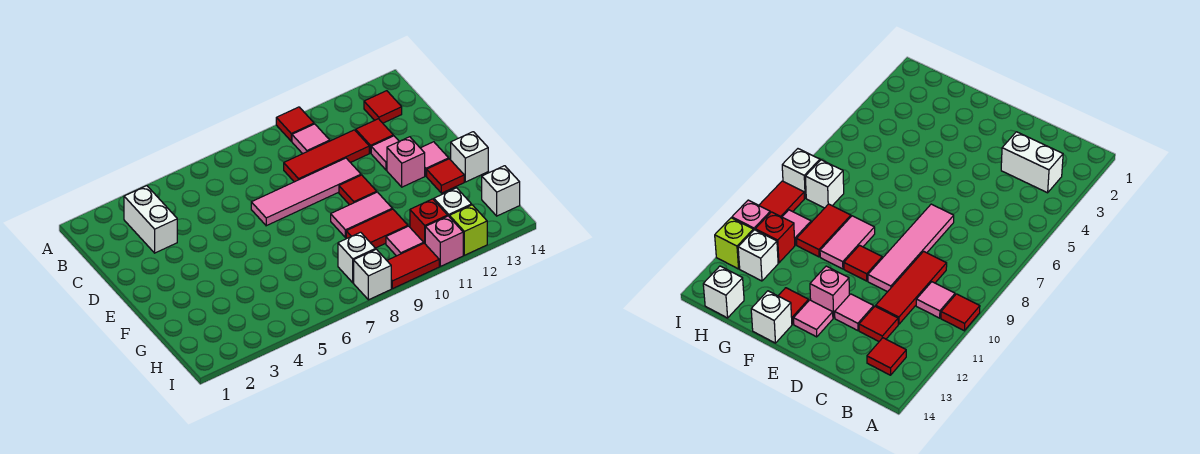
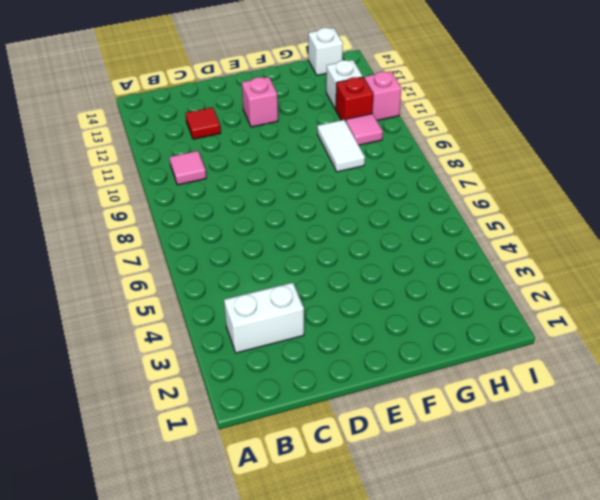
white 1x2 tile [317,120,365,172] -> red 1x2 tile [346,209,408,248]
none -> red 1x1 tile [276,107,314,141]
none -> red 1x1 tile [364,91,402,123]
none -> red 1x3 tile [284,130,369,182]

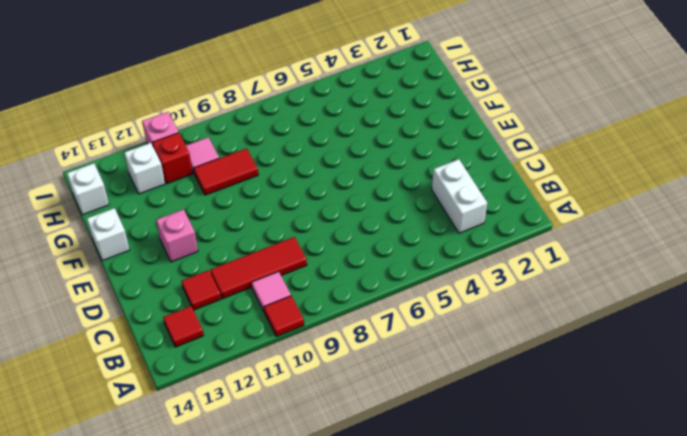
none -> pink 1x4 tile [251,158,361,226]
none -> pink 1x1 tile [371,136,399,170]
none -> red 1x1 tile [339,175,377,205]

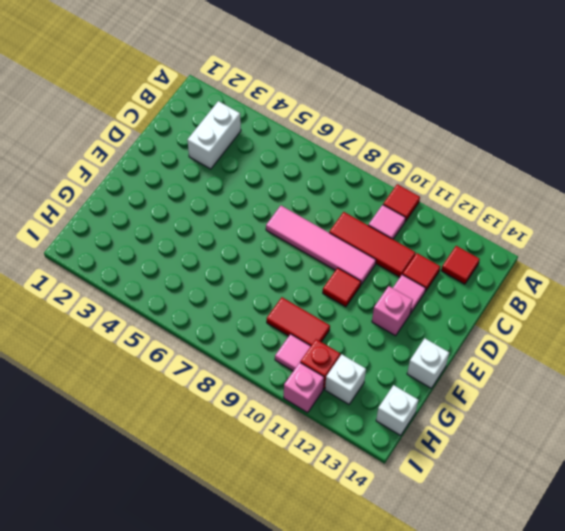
none -> pink 1x1 tile [421,142,449,176]
none -> pink 1x2 tile [331,192,392,238]
none -> red 1x1 tile [427,159,464,193]

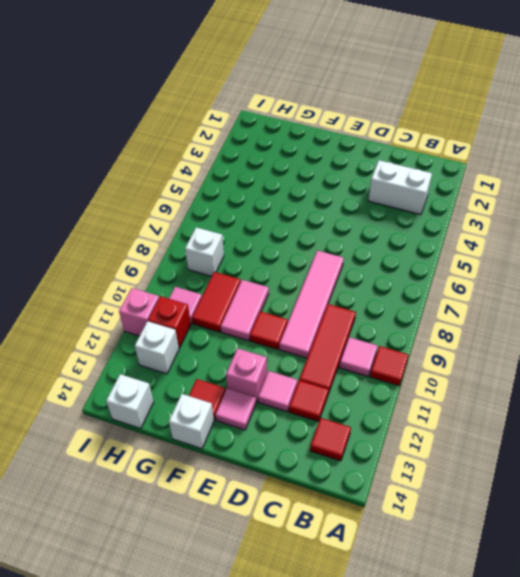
none -> white 1x1 brick [354,249,391,300]
none -> red 1x2 tile [387,243,439,289]
none -> lime 1x1 brick [449,205,487,255]

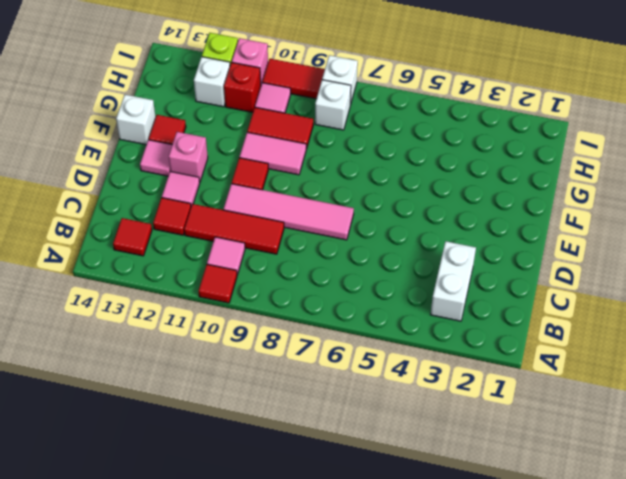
none -> white 1x1 brick [482,166,520,216]

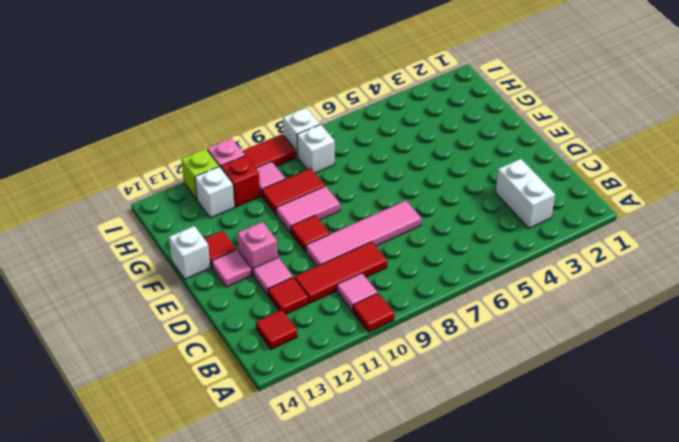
none -> white 1x1 brick [482,166,520,216]

